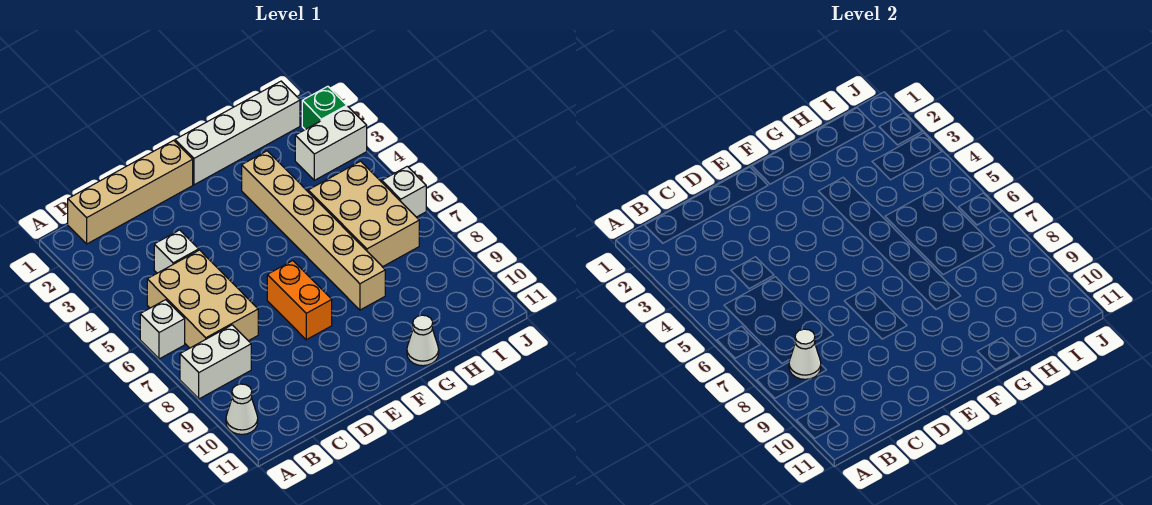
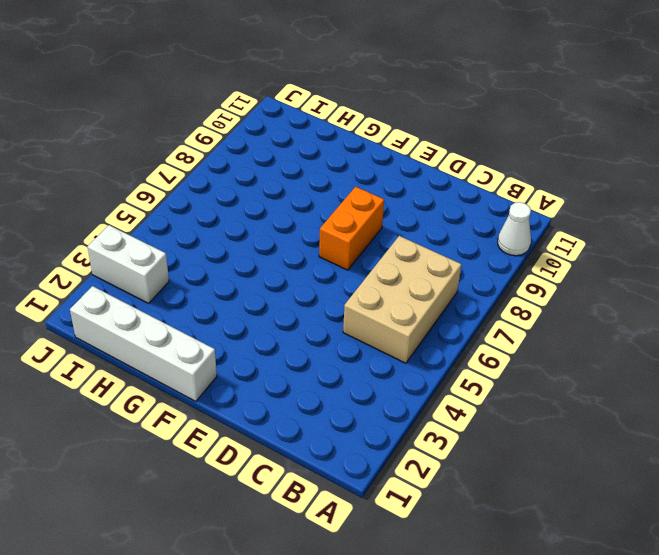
none -> white 1x1 brick [140,300,185,359]
none -> white 1x2 brick [180,325,251,399]
none -> tan 1x4 brick [68,140,193,244]

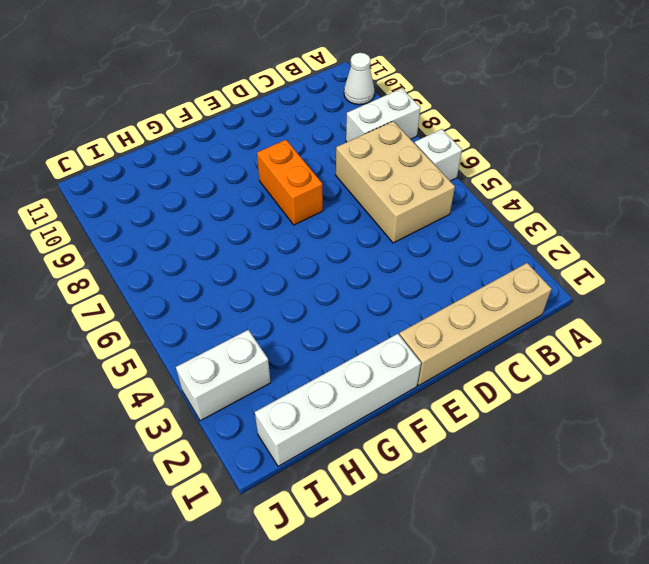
none -> white 1x1 brick [154,230,199,273]
none -> tan 1x6 brick [242,151,385,310]
none -> white 1x1 cone [407,315,439,366]

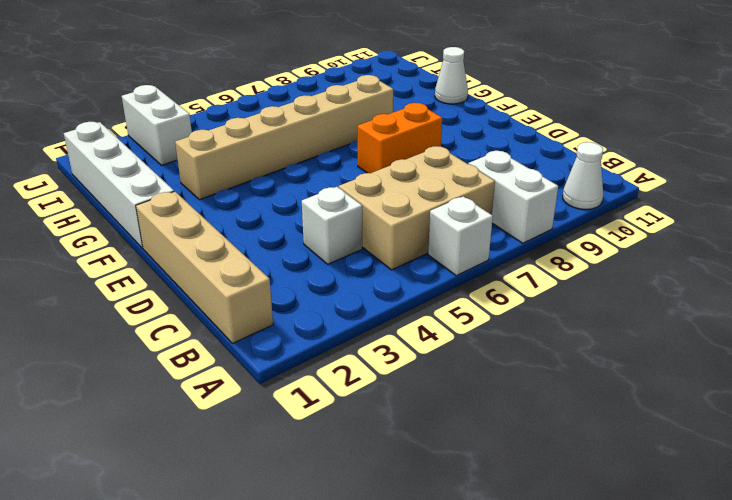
none -> tan 2x3 brick [308,161,419,267]
none -> green 1x1 brick [302,86,347,130]
none -> white 1x1 brick [382,166,426,217]

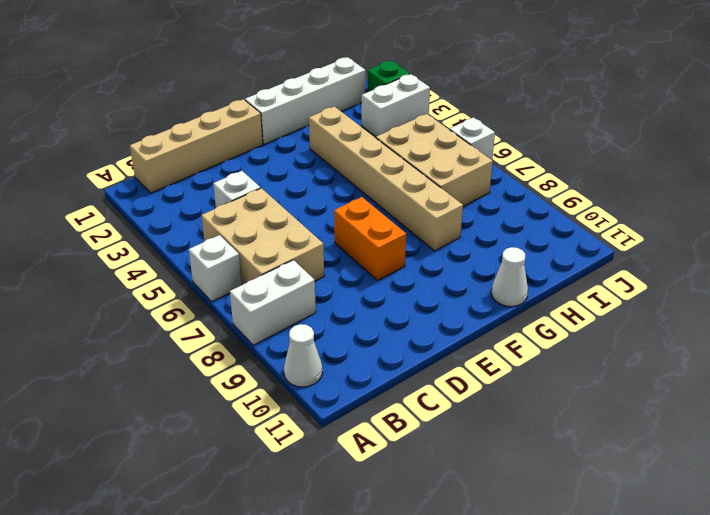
none -> white 1x1 cone [789,329,821,379]

